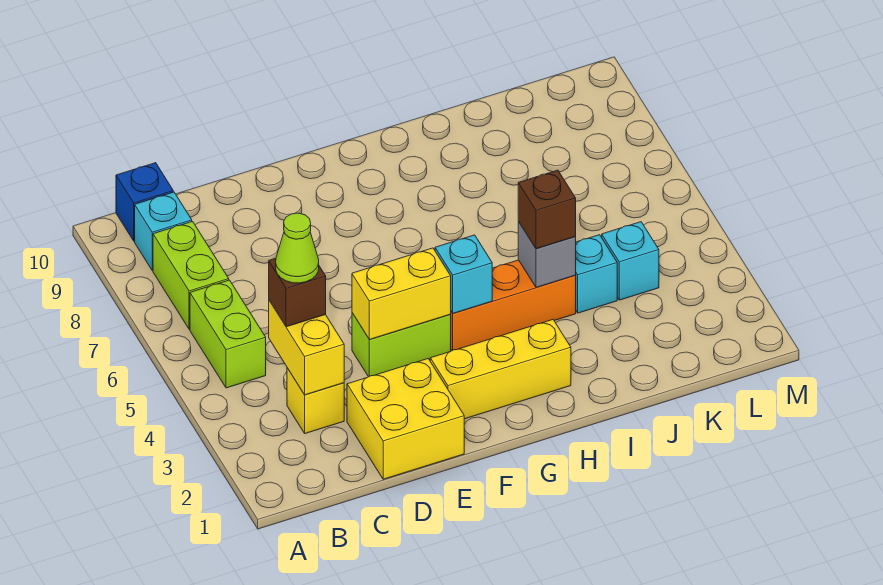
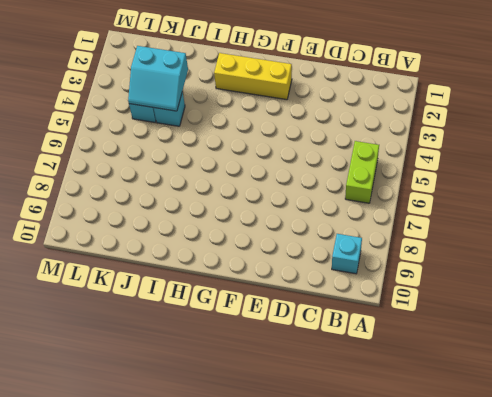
cyan 2x2 slope [128,46,188,111] -> none
none -> lime 1x2 brick [153,222,229,329]
none -> blue 1x1 brick [116,163,173,241]
none -> yellow 1x1 brick [287,368,344,434]

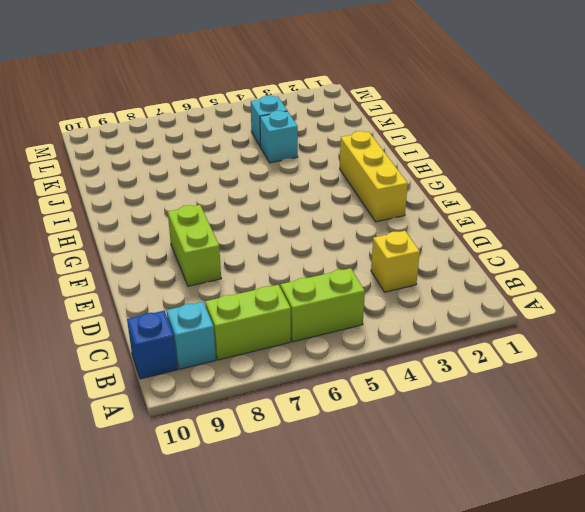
lime 1x2 brick [168,205,221,286] -> lime 1x2 brick moved to [352,313,451,377]
none -> yellow 2x2 brick [347,359,464,479]
none -> orange 1x3 brick [450,260,576,350]
none -> yellow 1x2 brick [269,301,344,395]

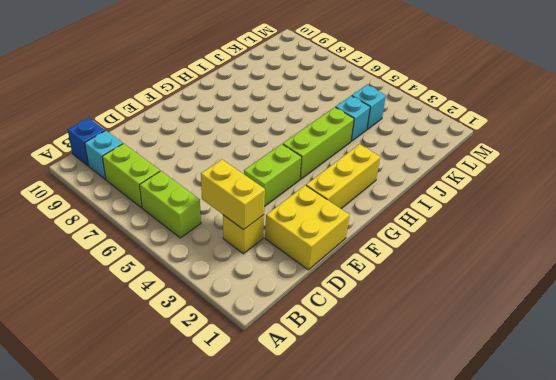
lime 1x3 brick [283,107,354,179] -> orange 1x3 brick [450,260,576,350]
none -> yellow 1x2 brick [352,248,451,339]
none -> cyan 1x1 brick [435,235,492,313]
none -> grey 1x1 brick [518,222,576,288]

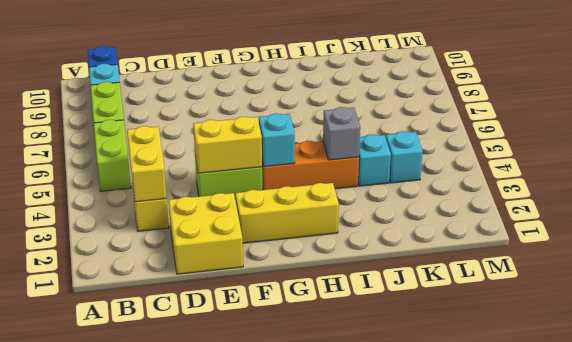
none -> brown 1x1 brick [269,258,326,327]
none -> brown 1x1 brick [518,170,576,249]
none -> lime 1x1 cone [276,213,319,283]

